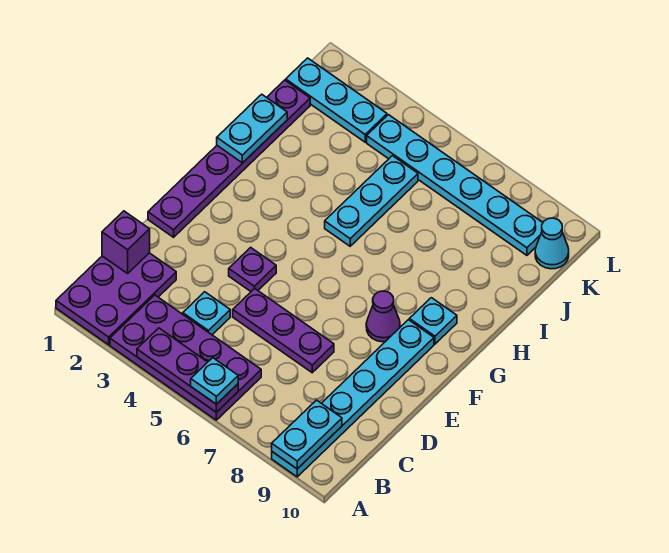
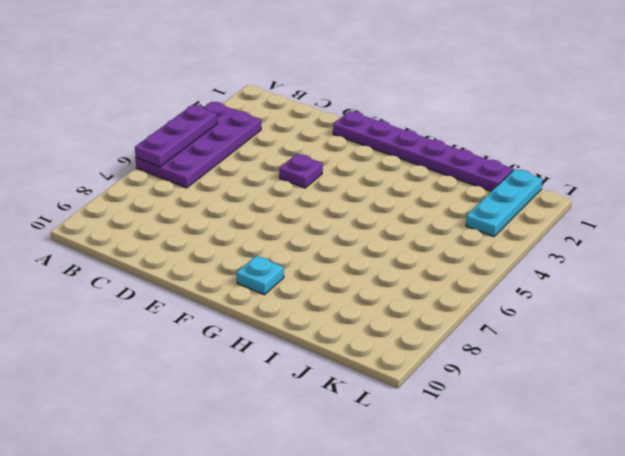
none -> purple 2x3 plate [56,253,176,345]
none -> cyan 1x6 plate [272,320,434,477]
none -> cyan 1x1 plate [183,292,230,335]

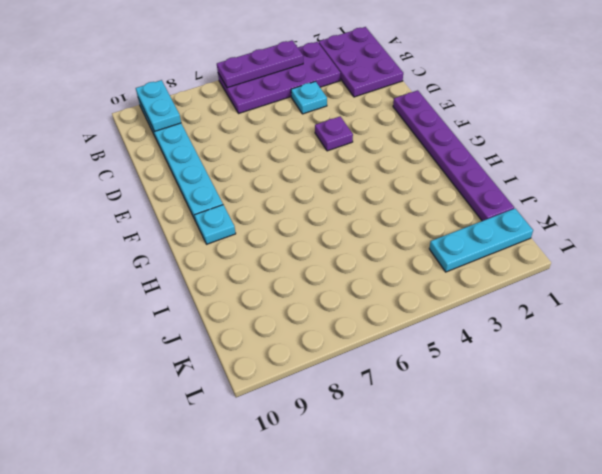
none -> purple 1x3 plate [233,288,334,373]
none -> purple 1x1 cone [366,291,400,342]
none -> cyan 1x3 plate [325,156,418,246]

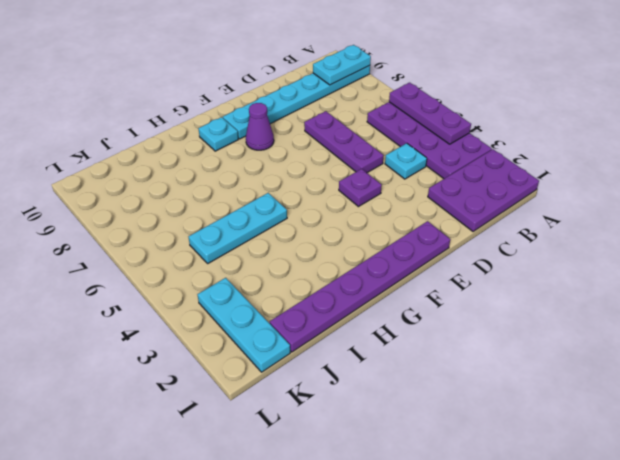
none -> cyan 1x6 plate [367,115,543,255]
none -> cyan 1x1 cone [535,218,569,269]
none -> purple 1x1 brick [102,211,150,273]

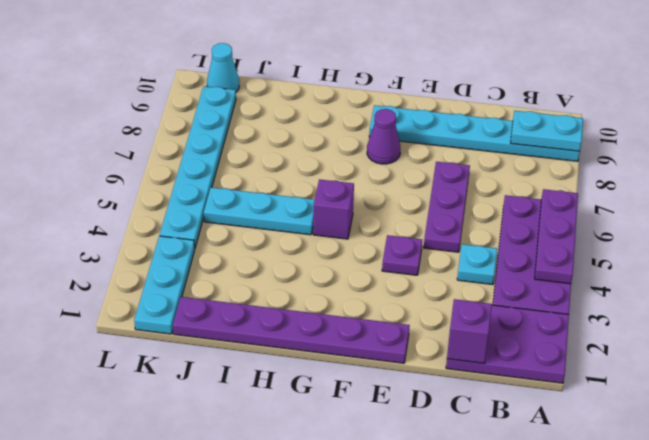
purple 1x1 brick [313,179,354,239] -> none
none -> cyan 1x1 plate [409,298,457,344]
none -> cyan 1x2 plate [217,94,287,163]
none -> cyan 1x1 plate [191,358,238,404]

